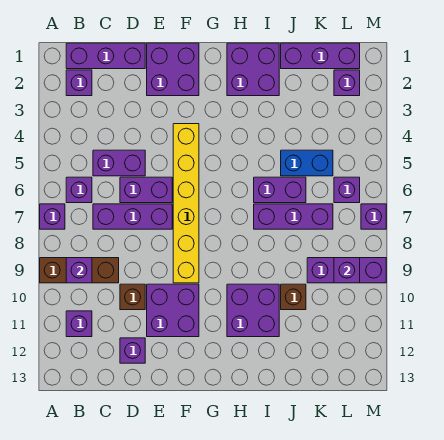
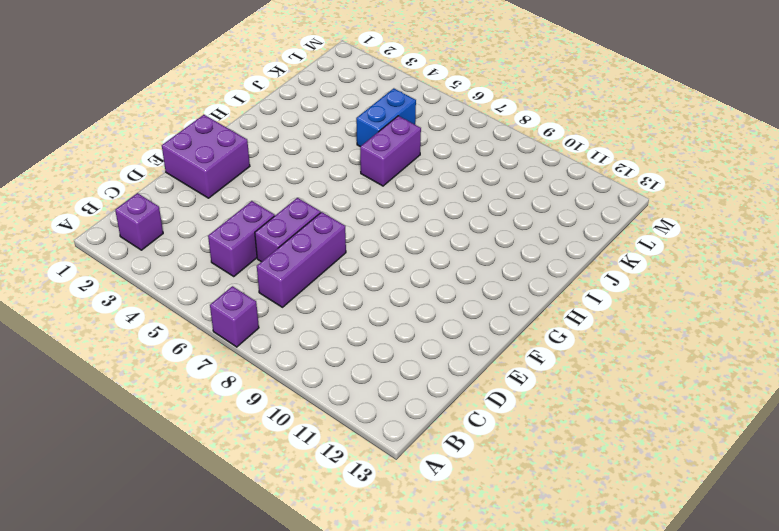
none -> brown 1x3 brick [40,258,119,283]
none -> purple 1x3 brick [66,43,145,69]
none -> purple 1x1 brick [66,177,92,203]

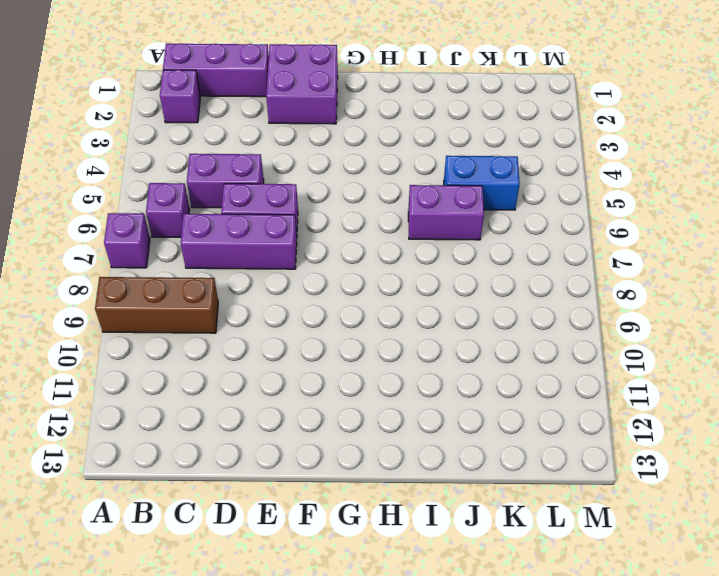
none -> purple 1x1 brick [66,311,92,337]
none -> brown 1x1 brick [120,284,145,310]
none -> purple 1x1 brick [120,338,145,363]

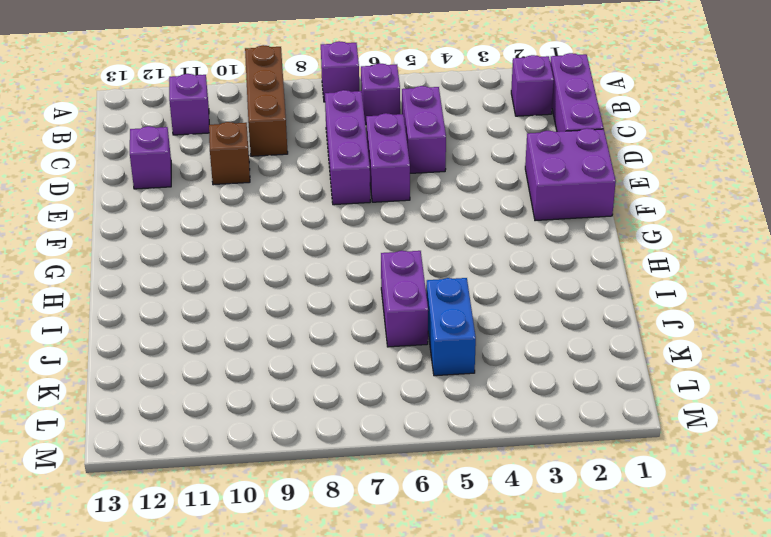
none -> purple 2x2 brick [147,284,199,337]
none -> yellow 1x6 brick [173,124,199,283]
none -> purple 2x2 brick [227,43,279,96]

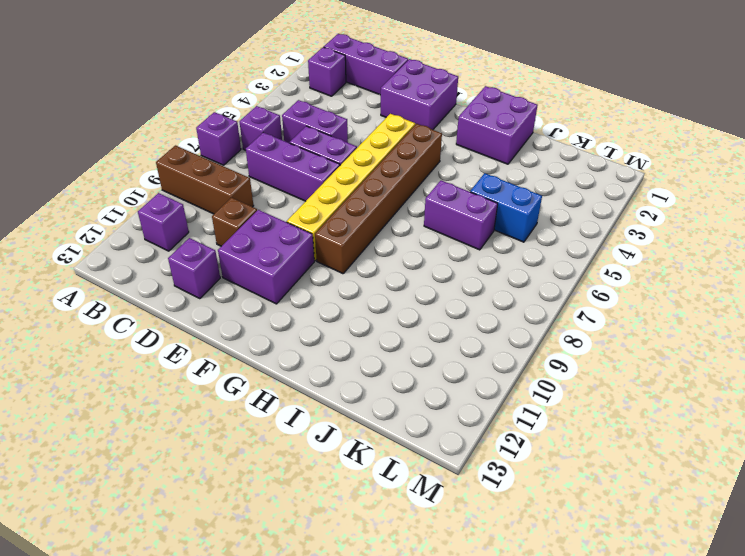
brown 1x6 brick [315,124,442,274] -> none
none -> purple 2x2 brick [227,284,279,337]
none -> purple 1x3 brick [254,204,333,229]
none -> purple 1x3 brick [281,43,360,69]

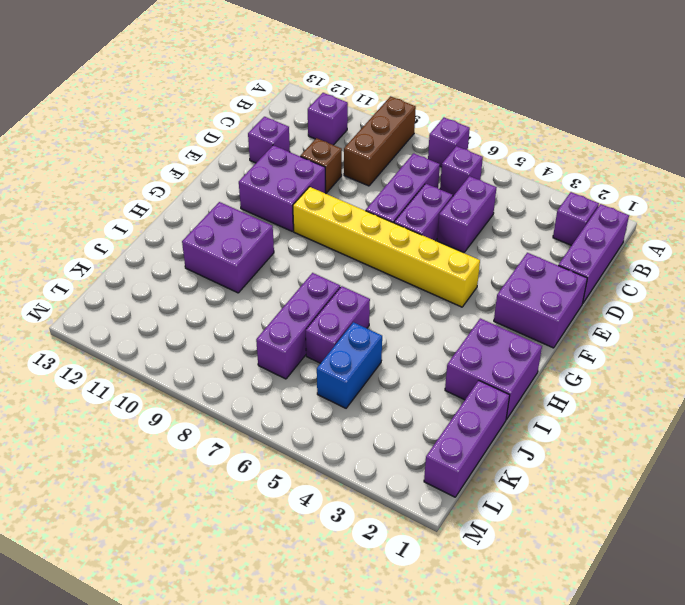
none -> brown 1x1 brick [281,284,306,310]
none -> purple 1x3 brick [307,258,386,283]
none -> purple 1x1 brick [334,70,360,96]

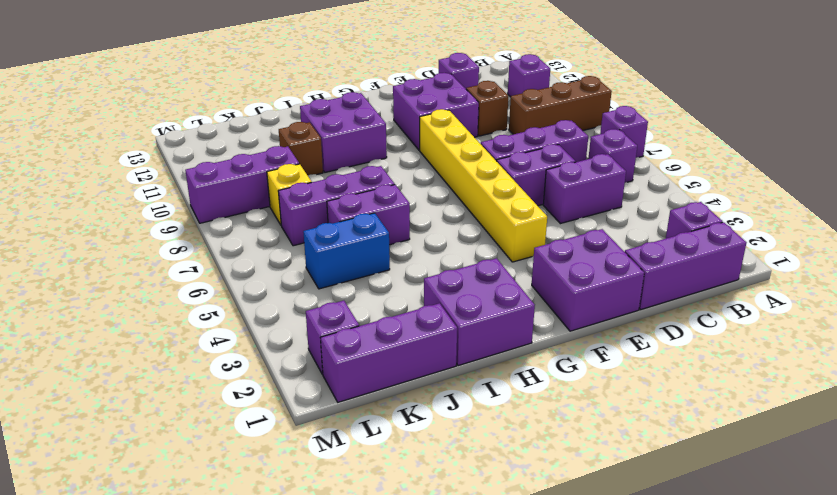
yellow 1x1 brick [267,164,312,225] -> none
none -> purple 1x1 brick [334,177,360,203]
none -> purple 1x1 brick [361,204,386,229]
none -> purple 1x1 brick [66,258,92,283]

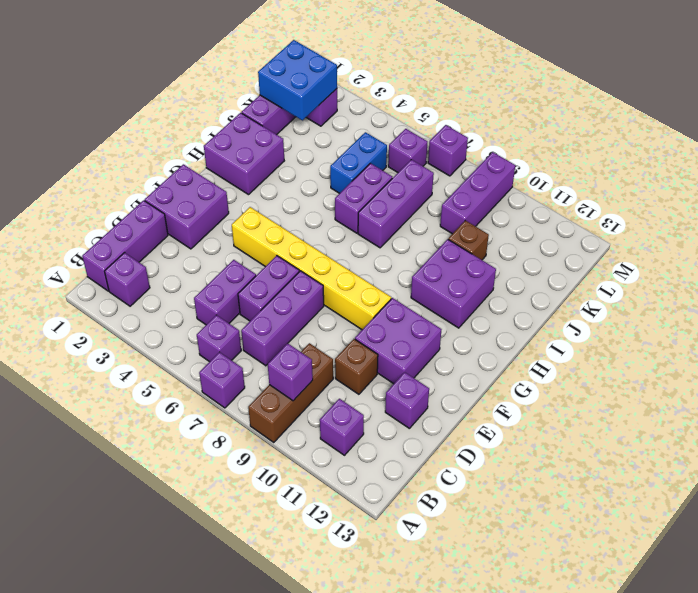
blue 2x2 brick [258,40,337,120] -> none
none -> purple 1x1 brick [334,258,360,283]

